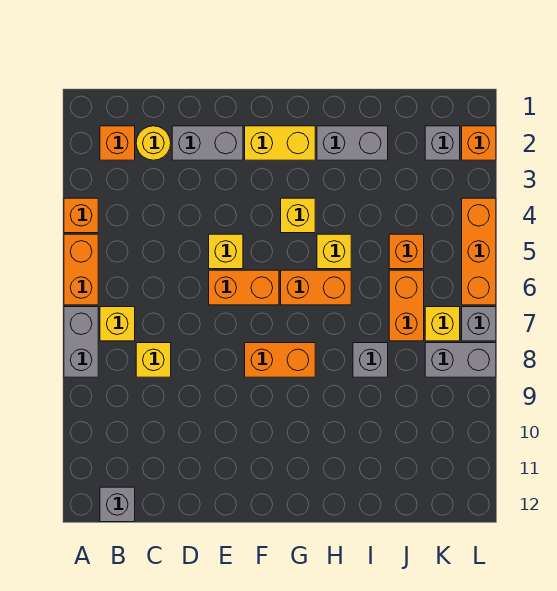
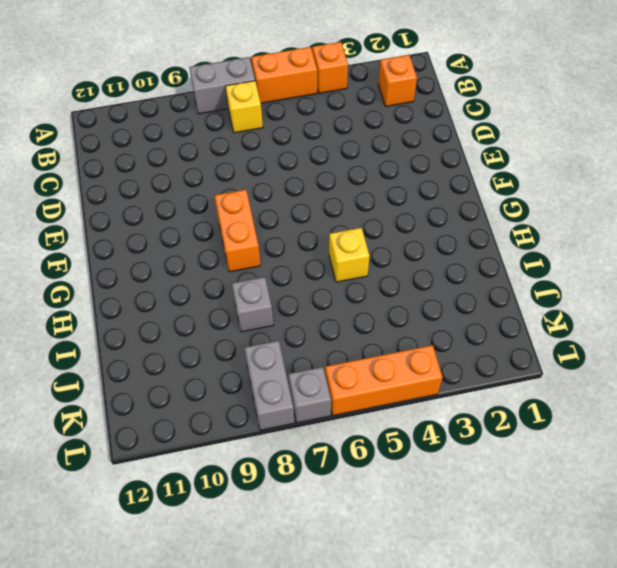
none -> grey 1x1 brick [100,487,135,522]
none -> yellow 1x1 round brick [136,126,171,160]
none -> yellow 1x1 brick [136,343,171,377]

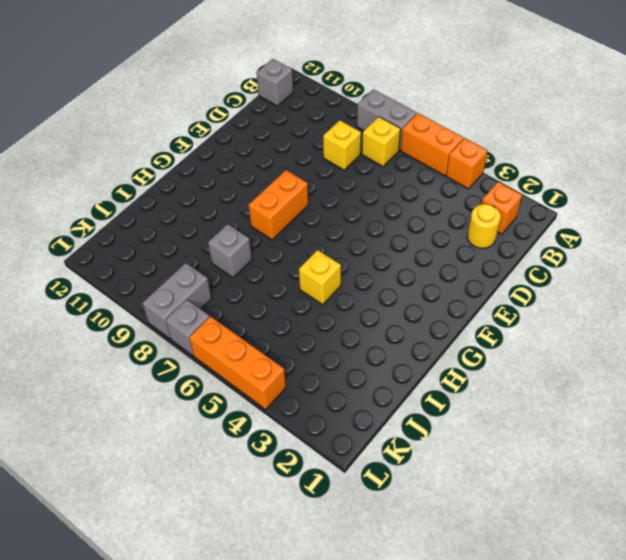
none -> grey 1x2 brick [172,126,243,160]
none -> yellow 1x1 brick [209,234,243,269]
none -> orange 1x2 brick [209,270,279,305]

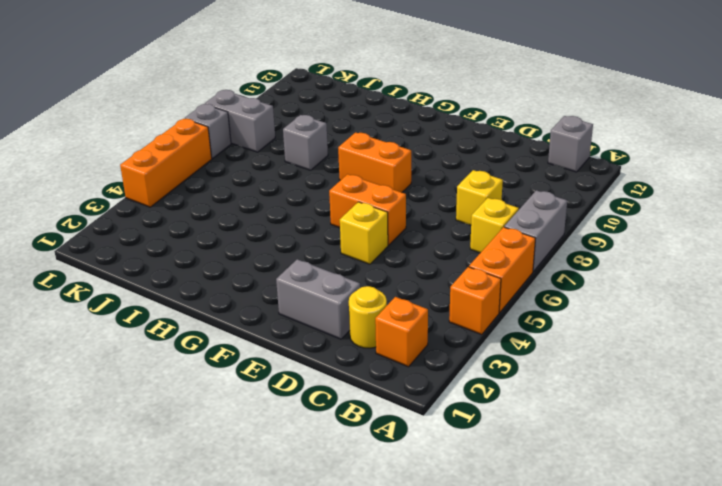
none -> yellow 1x2 brick [245,126,315,160]
none -> yellow 1x1 brick [281,198,315,233]
none -> orange 1x2 brick [281,270,351,305]

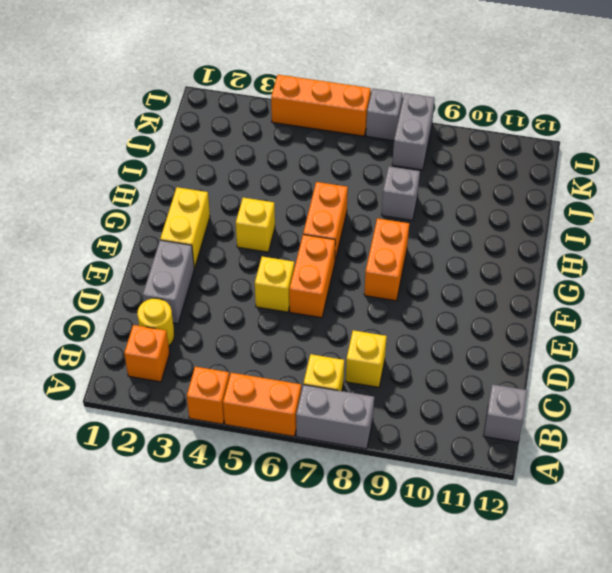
none -> grey 1x2 brick [317,126,388,160]
none -> yellow 1x1 brick [317,234,351,269]
none -> orange 1x1 brick [389,234,424,269]

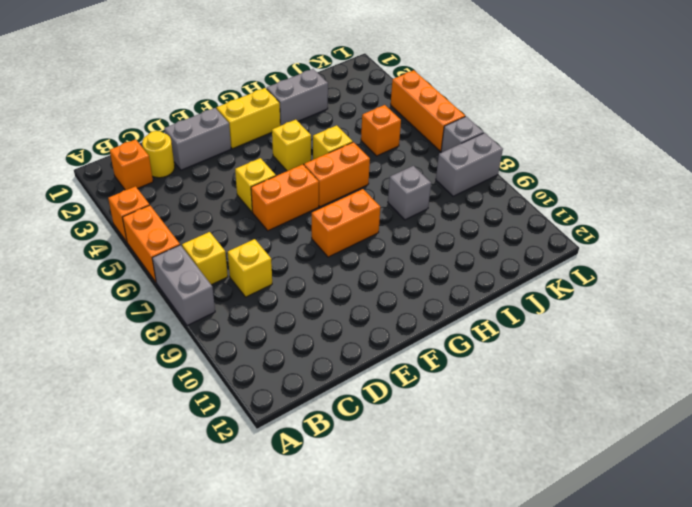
none -> grey 1x1 brick [100,487,135,522]
none -> orange 1x2 brick [389,270,424,341]
none -> grey 1x1 brick [425,126,460,160]

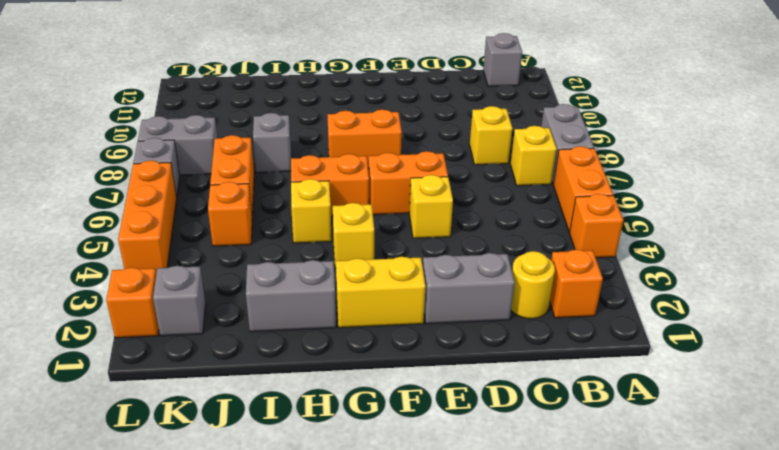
none -> yellow 1x1 brick [425,307,460,341]

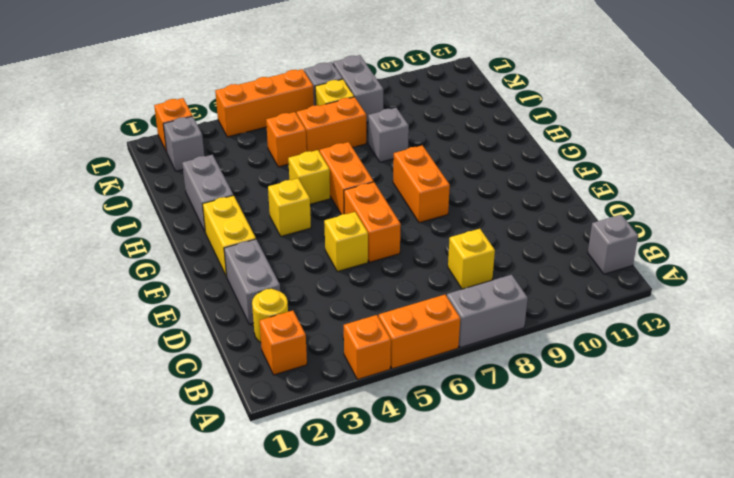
none -> yellow 1x1 brick [100,307,135,341]

